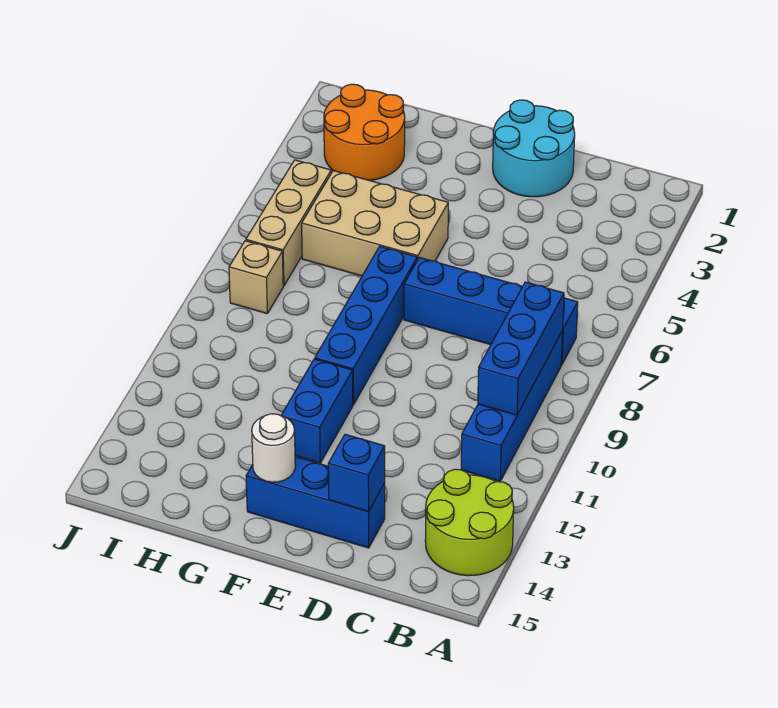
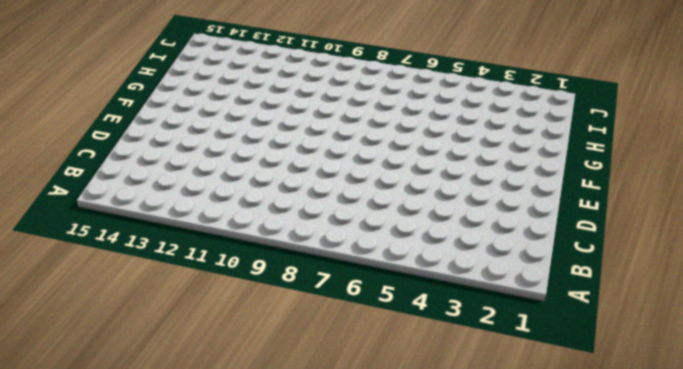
none -> lime 2x2 round brick [425,469,514,576]
none -> blue 1x4 brick [404,258,578,365]
none -> blue 1x4 brick [461,331,563,481]

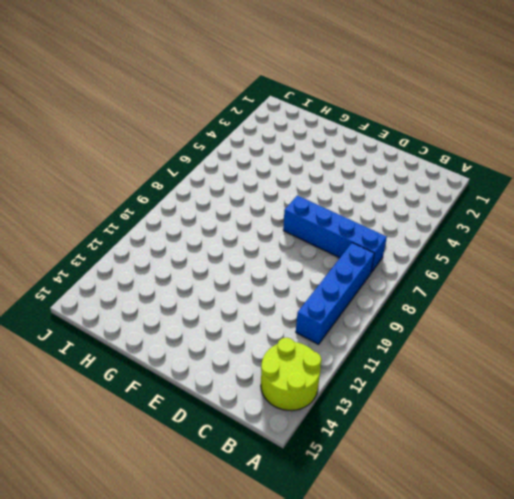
none -> cyan 2x2 round brick [493,100,575,197]
none -> blue 1x3 brick [246,457,385,548]
none -> tan 2x3 brick [302,171,448,276]

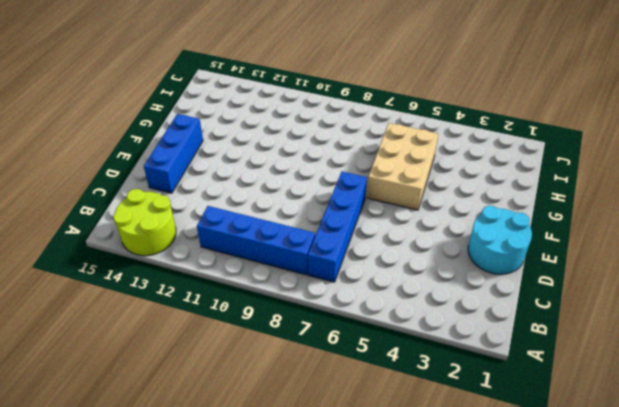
none -> blue 1x4 brick [315,247,417,405]
none -> blue 1x2 brick [281,359,353,463]
none -> orange 2x2 round brick [324,84,405,180]

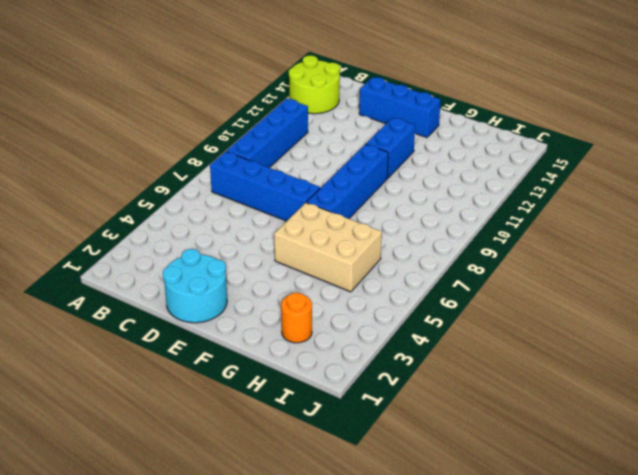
orange 1x1 round brick [281,293,312,343] -> orange 2x2 round brick [324,84,405,180]
none -> tan 1x3 brick [246,160,331,286]
none -> tan 1x1 brick [229,241,283,314]
none -> blue 1x3 brick [478,282,564,415]

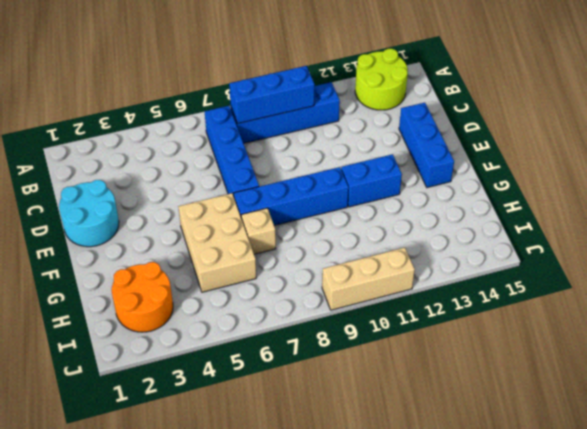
tan 1x1 brick [241,208,276,254] -> tan 1x1 brick moved to [229,241,283,314]
tan 1x3 brick [322,248,415,310] -> tan 1x3 brick moved to [246,160,331,286]
none -> blue 1x1 brick [328,434,385,511]
none -> white 1x1 round brick [252,414,295,482]

